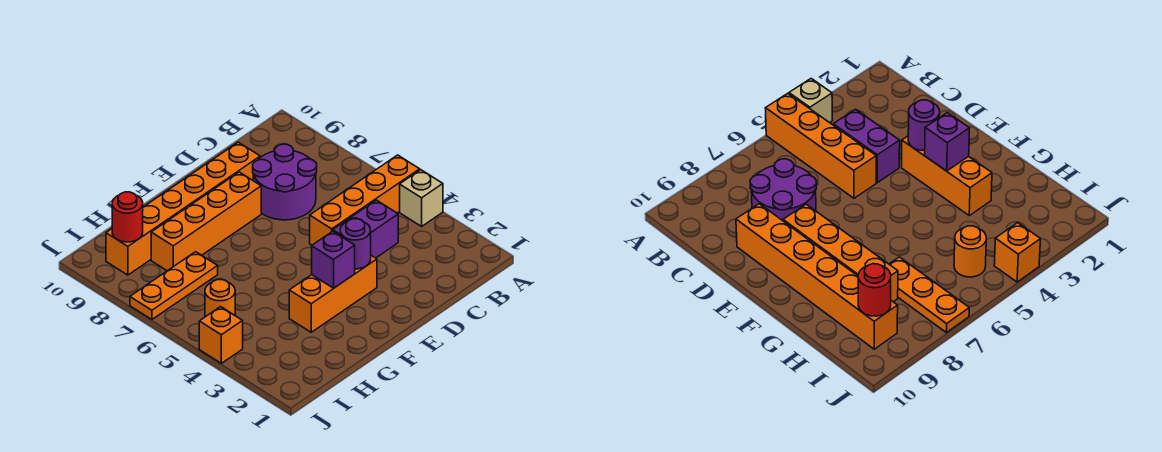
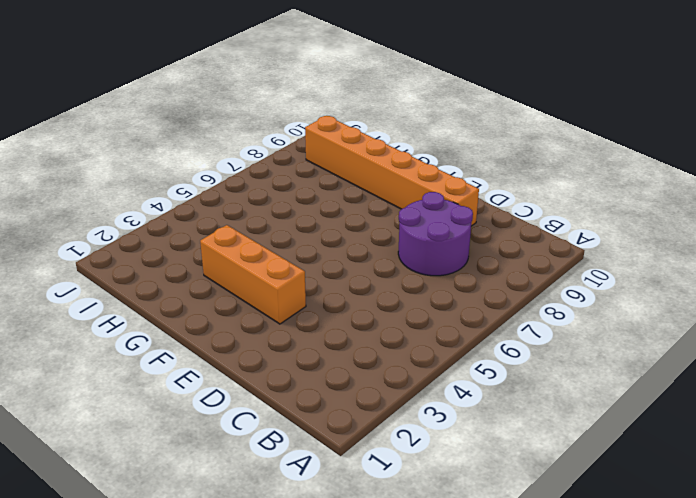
none -> tan 1x1 brick [400,170,443,226]
none -> orange 1x4 brick [310,155,420,245]
none -> purple 1x2 brick [333,200,398,258]

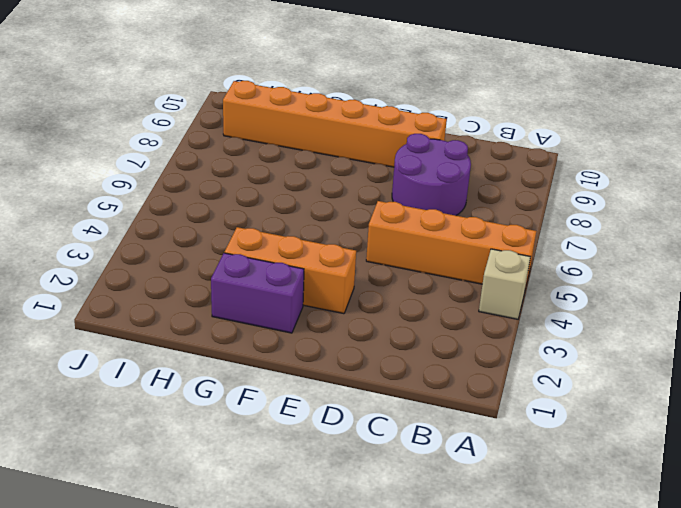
purple 1x2 brick [211,253,304,333] -> purple 1x2 brick moved to [333,200,398,258]
none -> orange 1x4 brick [151,172,261,271]
none -> orange 1x3 plate [130,252,218,320]
none -> orange 1x1 round brick [205,280,235,317]

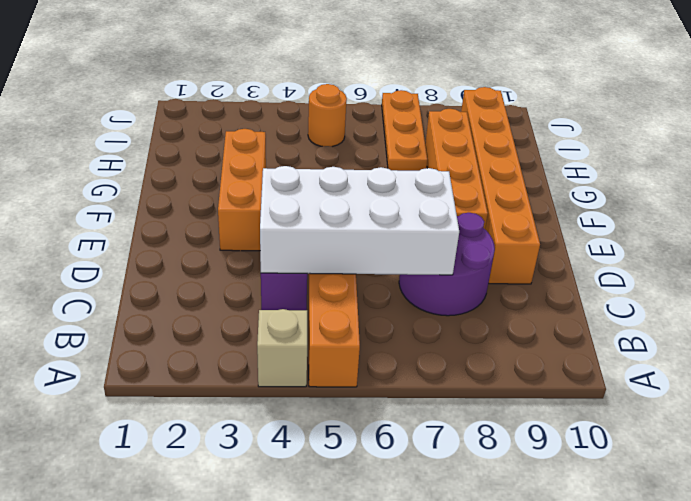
white 2x4 brick [260,166,459,275] -> none
none -> orange 1x1 brick [199,307,243,363]
none -> purple 1x1 round brick [340,219,371,269]
none -> purple 1x1 brick [312,231,355,288]

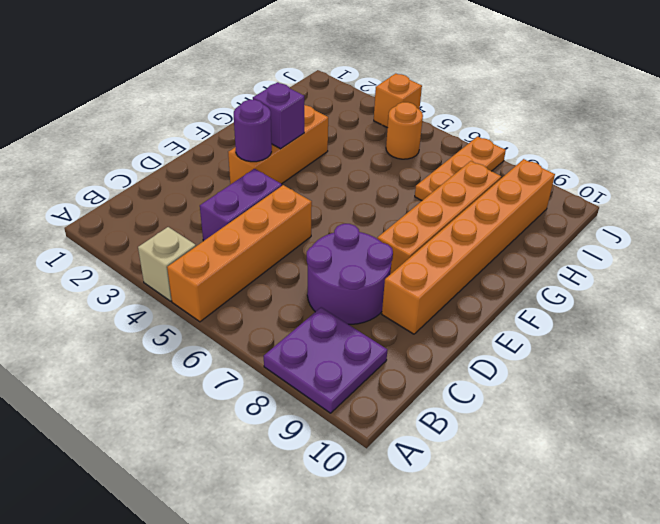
purple 2x2 plate [264,307,387,413] -> none
none -> red 1x1 round brick [112,192,143,242]

